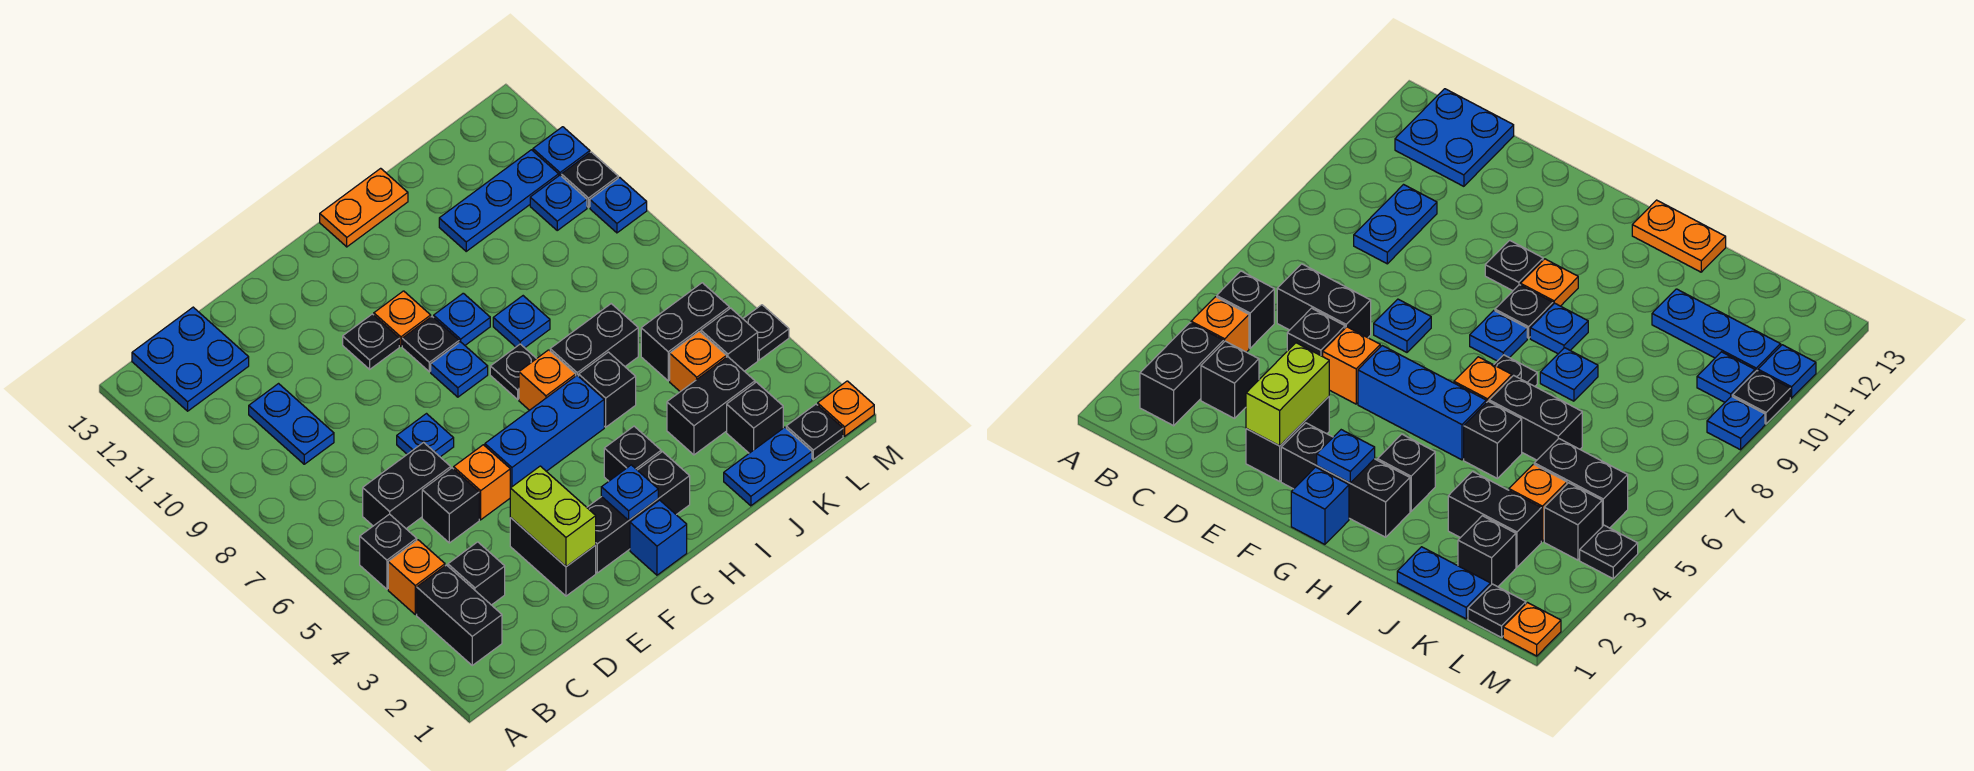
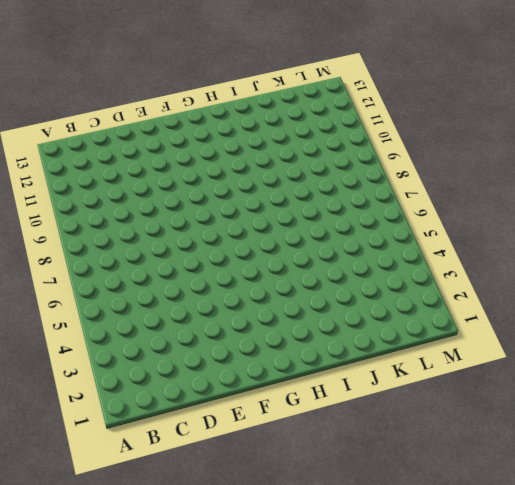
none -> black 1x2 brick [417,565,502,665]
none -> orange 1x1 brick [388,540,445,615]
none -> black 1x1 brick [360,514,417,589]
none -> blue 2x2 plate [132,307,249,411]

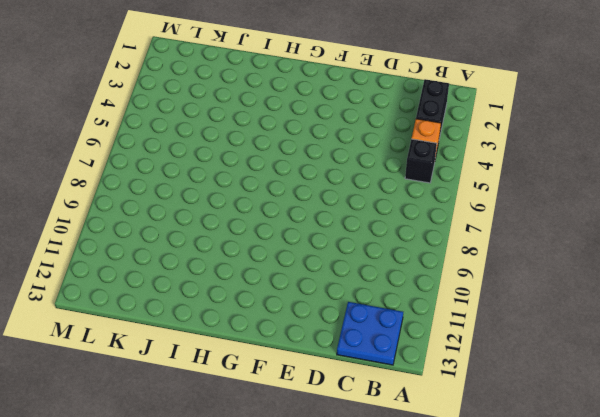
none -> black 1x1 brick [448,542,505,605]
none -> black 1x2 brick [363,442,451,528]
none -> blue 1x2 plate [249,384,334,464]
none -> black 1x1 brick [422,468,479,543]

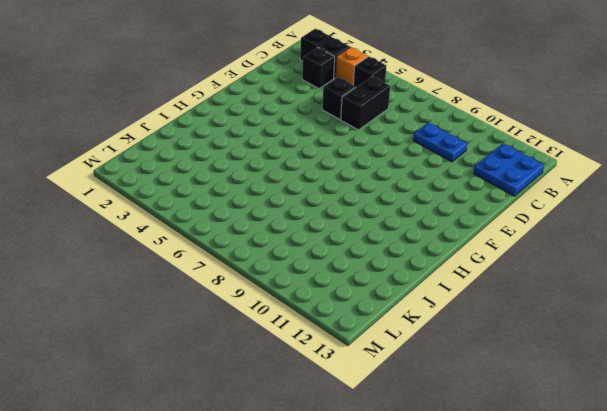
none -> black 1x2 brick [510,518,596,596]
none -> orange 1x1 brick [454,445,510,520]
none -> blue 1x1 plate [397,414,454,457]
none -> black 1x3 brick [587,452,690,573]

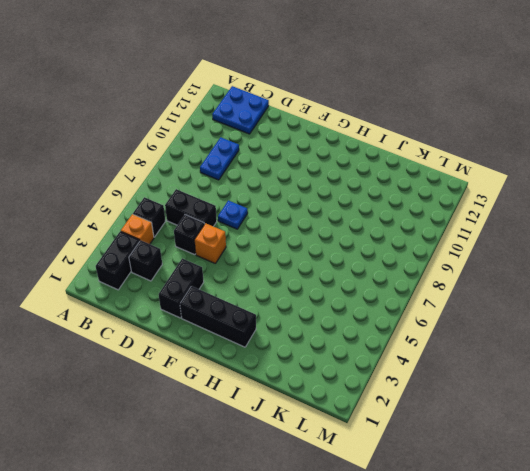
none -> blue 1x3 brick [485,375,604,488]
none -> black 1x1 plate [343,314,399,369]
none -> blue 1x1 brick [630,500,687,575]
none -> blue 1x1 plate [431,342,488,397]

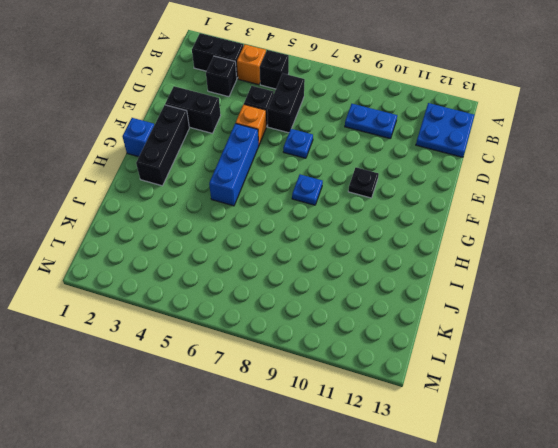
none -> black 1x1 plate [402,317,459,372]
none -> orange 1x1 plate [374,291,431,346]
none -> black 1x1 brick [604,426,661,481]
none -> orange 1x1 brick [519,350,576,410]

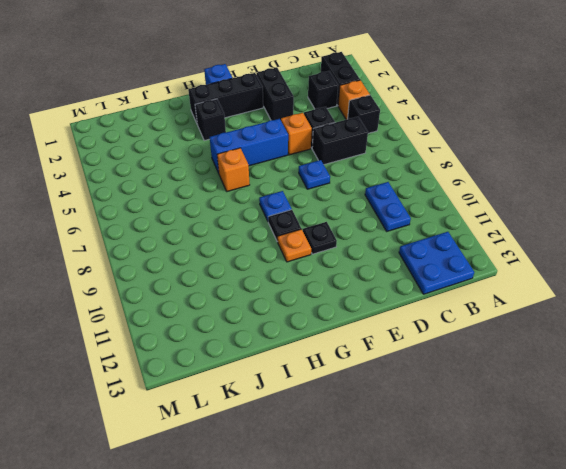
none -> black 1x1 plate [490,344,537,399]
none -> blue 1x1 plate [434,293,490,345]
none -> orange 1x2 plate [320,168,408,247]
none -> black 1x1 brick [579,352,636,427]

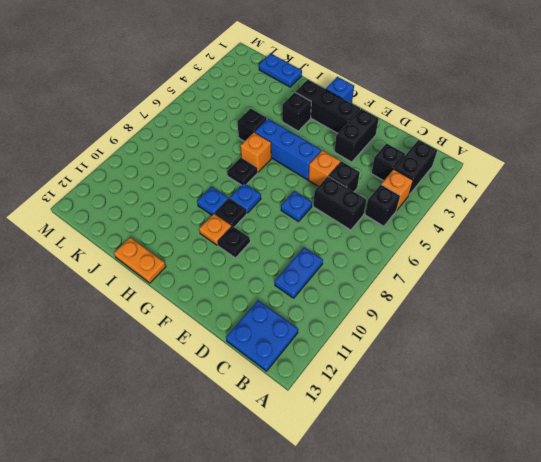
none -> black 1x2 brick [550,304,638,376]
none -> blue 1x1 plate [493,296,550,348]
none -> black 1x2 brick [667,357,755,455]
none -> blue 1x3 plate [439,150,559,251]

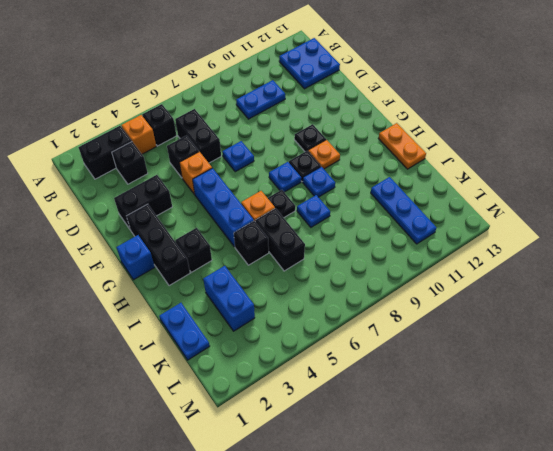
blue 1x2 brick [203,266,255,331] -> black 1x2 brick [667,357,755,455]
none -> black 1x1 brick [727,382,783,453]
none -> orange 1x1 brick [670,331,727,392]
none -> black 1x2 brick [641,283,729,381]
none -> black 1x1 plate [786,404,843,459]

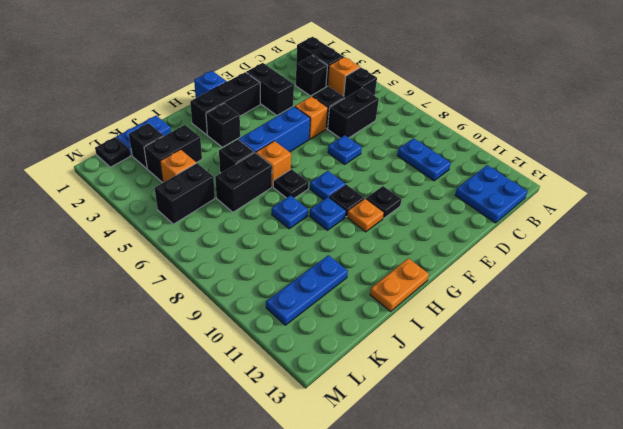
none -> black 1x1 brick [701,308,758,371]
none -> blue 1x1 plate [530,175,587,230]
none -> orange 1x1 plate [818,381,874,436]
none -> black 1x1 plate [743,305,789,360]

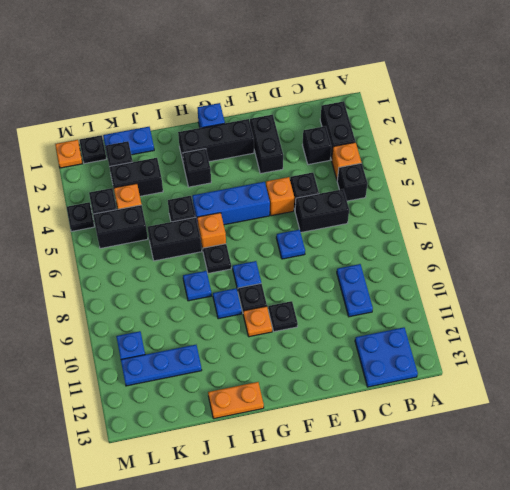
none -> blue 1x1 plate [590,177,647,233]
none -> black 1x1 plate [561,152,618,207]
none -> blue 1x1 plate [533,127,590,176]
none -> lime 1x2 brick [510,466,596,567]

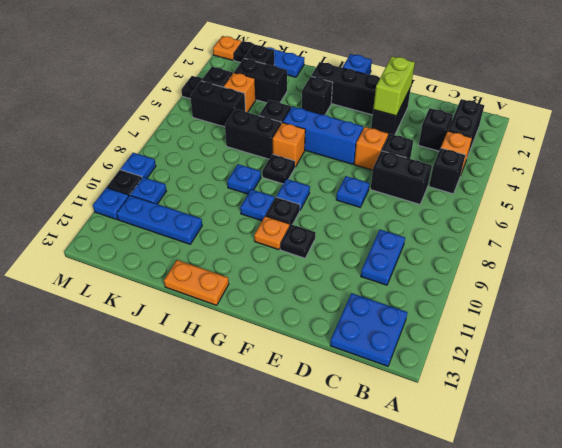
none -> blue 1x1 plate [601,465,658,520]

